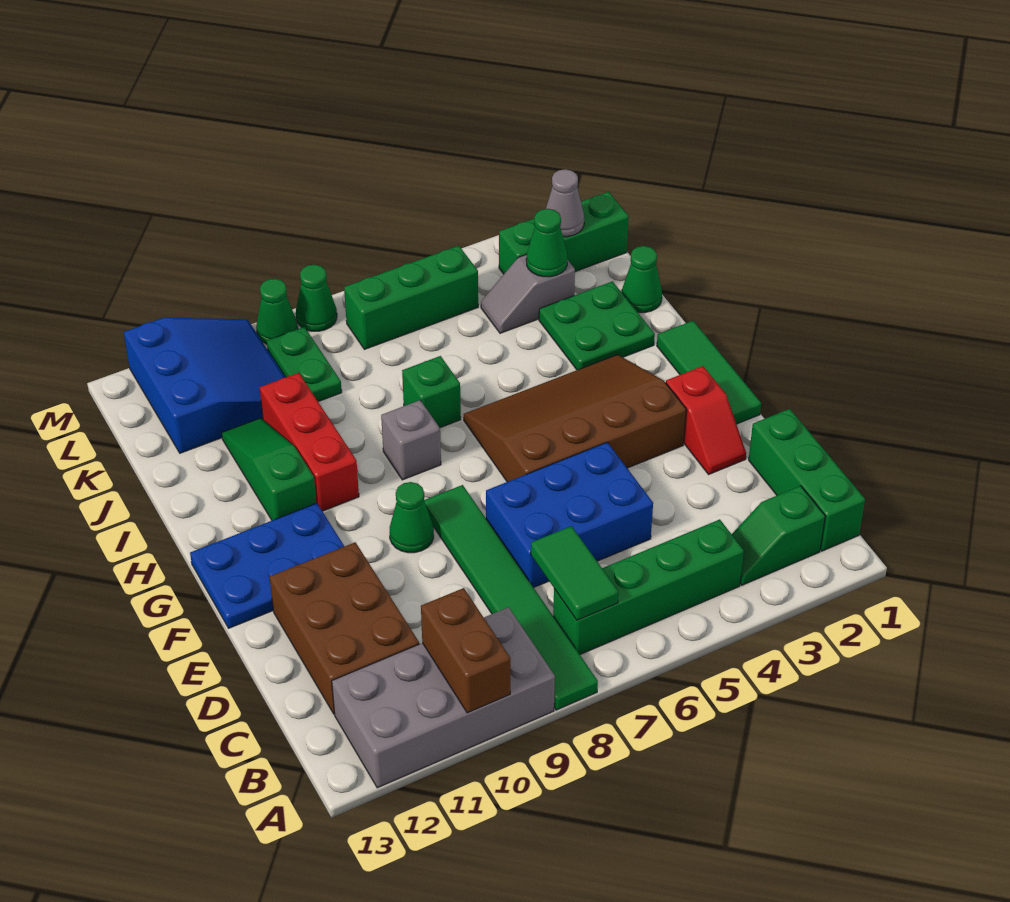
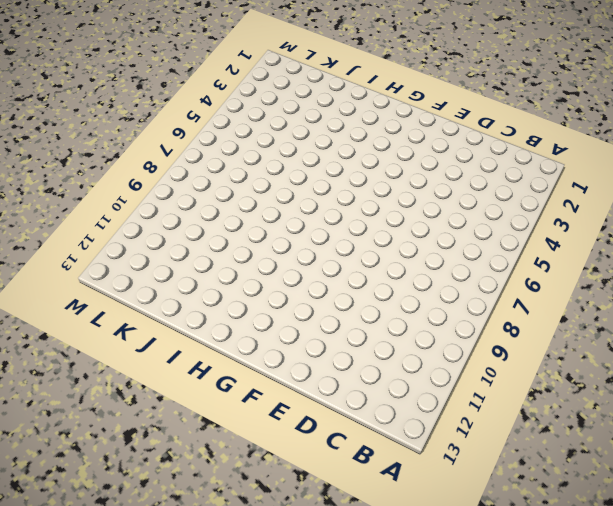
none -> green 1x6 tile [424,485,598,710]
none -> grey 2x4 brick [332,607,555,788]
none -> green 1x3 brick [749,409,865,551]

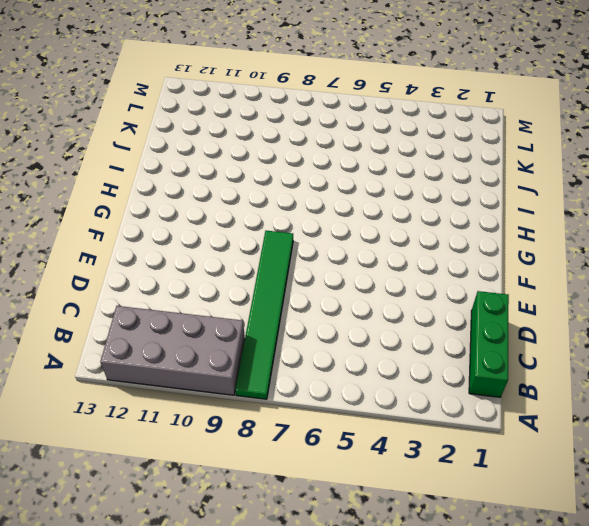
none -> green 1x2 slope [732,486,825,585]
none -> green 1x4 brick [553,519,744,654]
none -> brown 2x3 brick [270,542,419,714]

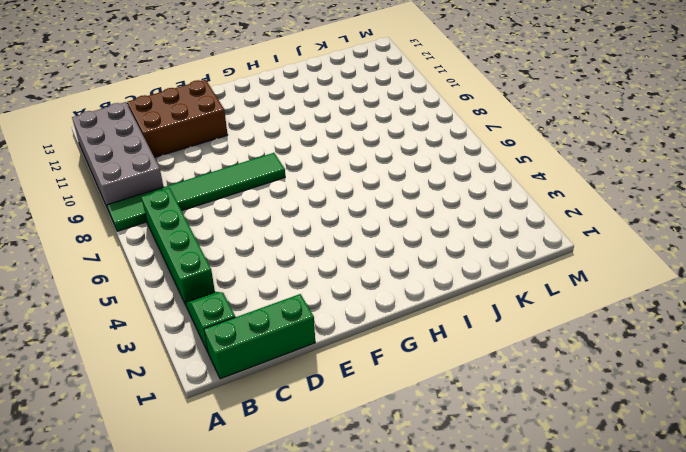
none -> blue 2x3 brick [486,442,653,588]
none -> red 1x2 slope [666,366,746,474]
none -> green 1x3 tile [657,321,761,424]

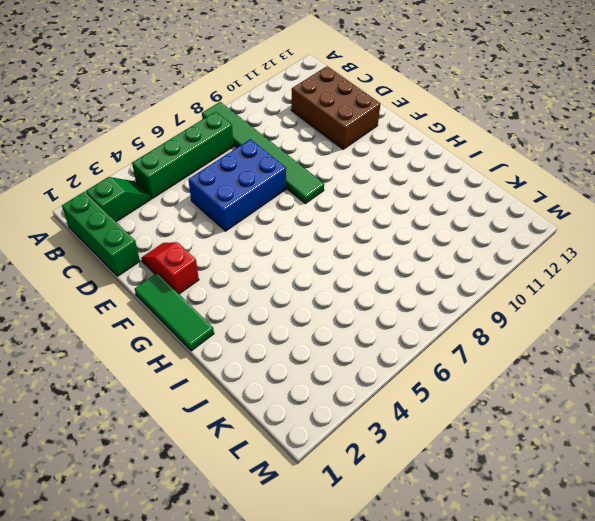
none -> grey 2x4 brick [332,607,555,788]
none -> brown 3x4 slope [464,355,686,482]
none -> green 1x1 cone [390,482,434,553]

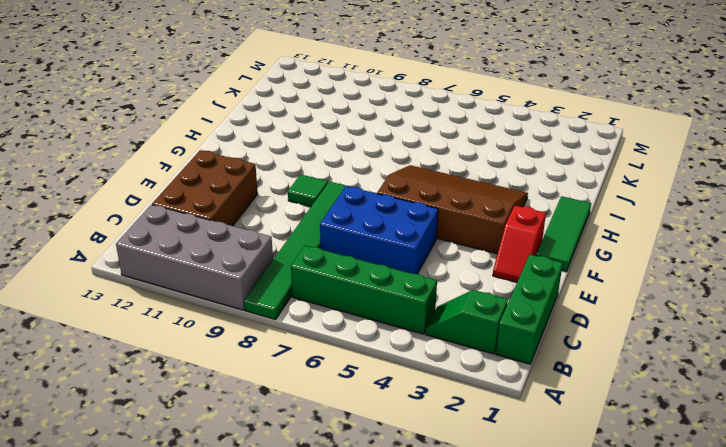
green 1x1 tile [288,174,328,207] -> green 1x1 cone [390,482,434,553]
none -> blue 2x3 plate [190,503,344,628]
none -> grey 1x1 brick [381,400,441,480]
none -> red 1x3 brick [260,373,359,511]

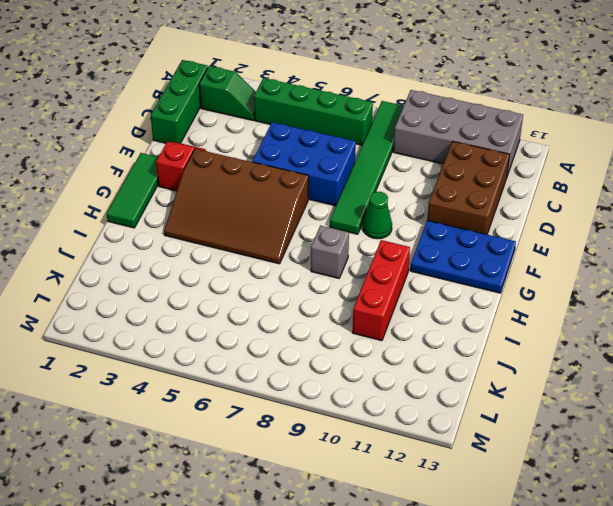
none -> green 1x3 slope [222,418,316,520]
none -> green 2x2 plate [539,281,655,370]
none -> green 1x1 brick [402,356,461,428]

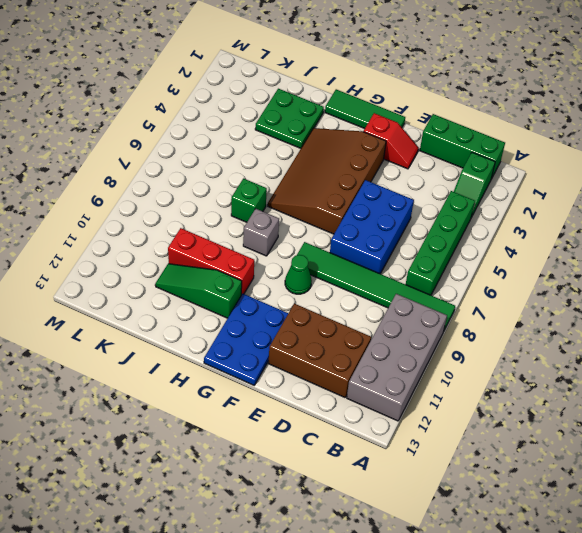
none -> green 1x1 cone [622,246,662,313]
none -> grey 1x2 slope [481,254,575,333]
none -> green 1x2 plate [267,327,342,402]

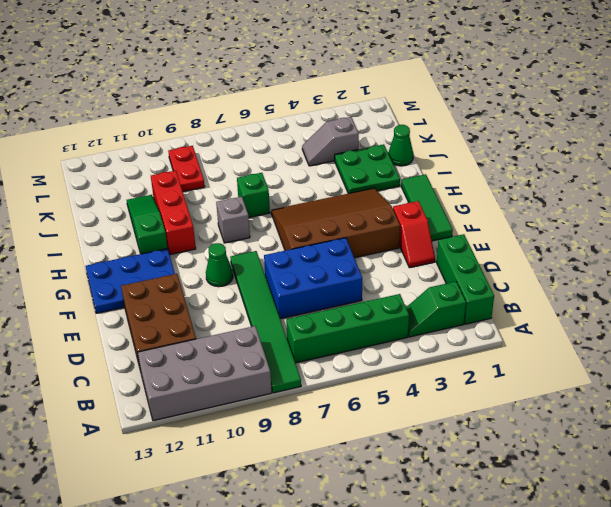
red 1x2 plate [168,146,205,192] -> green 1x2 plate [267,327,342,402]
none -> blue 3x3 slope [124,318,285,453]
none -> green 1x3 brick [499,192,629,274]
none -> green 1x3 brick [344,246,478,349]

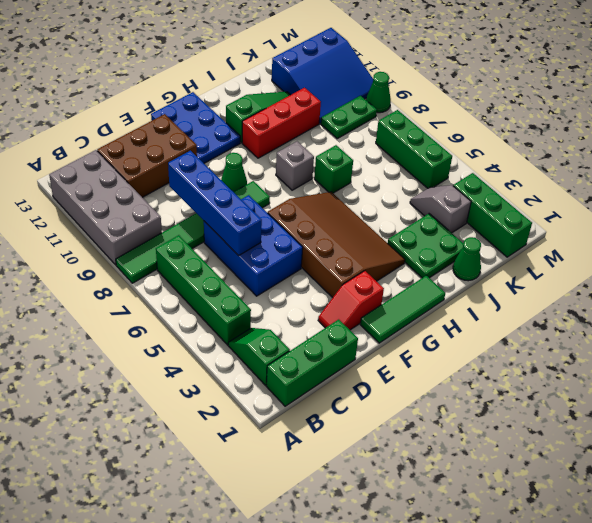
blue 1x4 brick [168,151,262,256] -> none
none -> green 1x1 cone [296,265,337,331]
none -> brown 1x2 brick [421,588,510,713]
none -> green 1x2 tile [531,526,618,620]

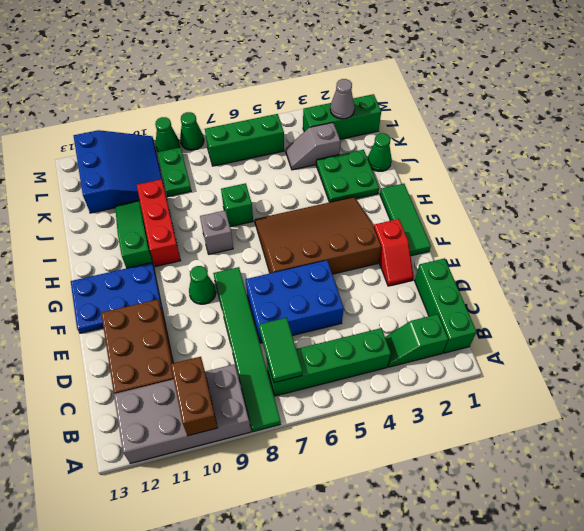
none -> green 1x1 cone [526,209,568,277]

